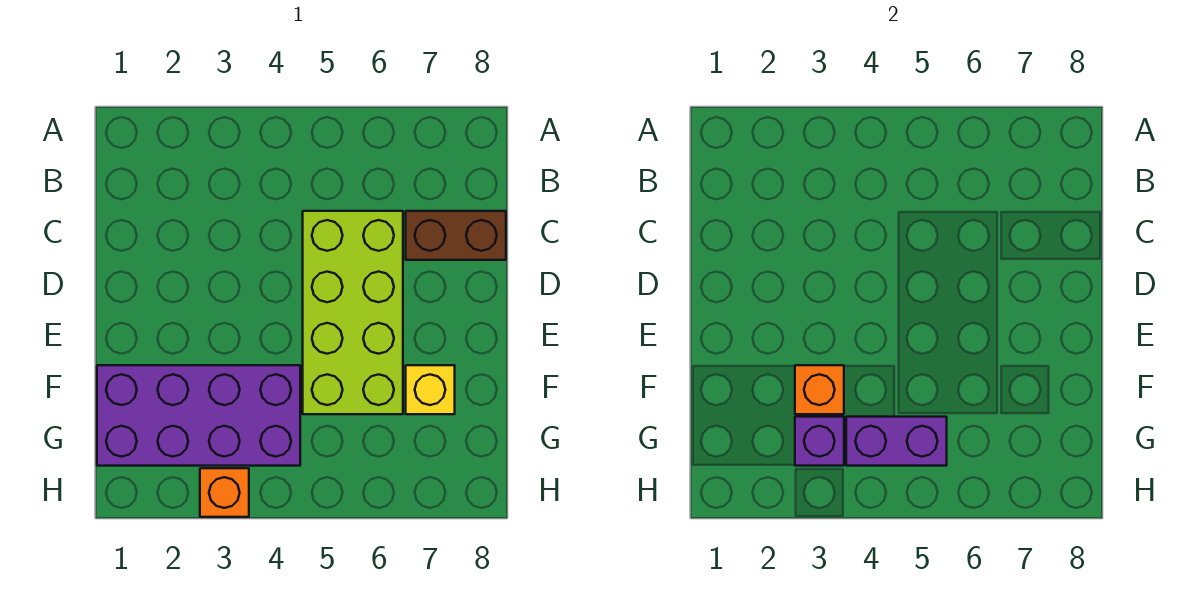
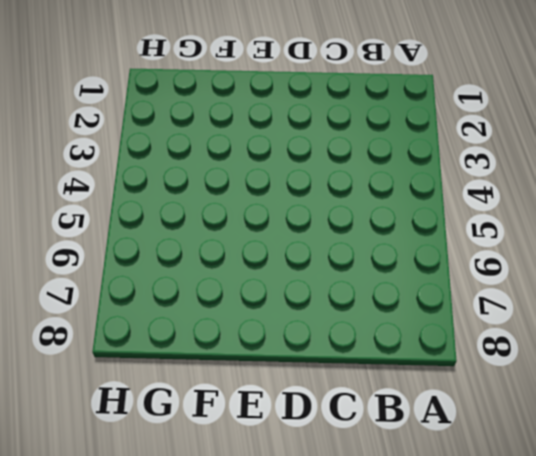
none -> lime 2x4 brick [303,211,403,414]
none -> brown 1x2 brick [406,211,506,260]

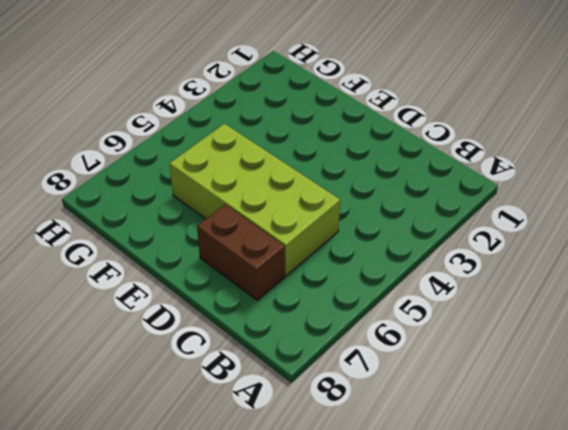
brown 1x2 brick [197,204,285,300] -> brown 1x2 brick turned to [406,211,506,260]
none -> purple 2x4 brick [97,365,300,466]
none -> yellow 1x1 brick [406,365,455,414]

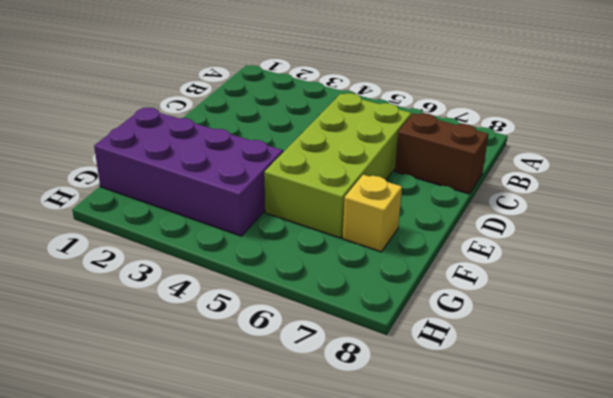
none -> orange 1x1 brick [200,468,249,517]
none -> orange 1x1 brick [795,365,844,414]

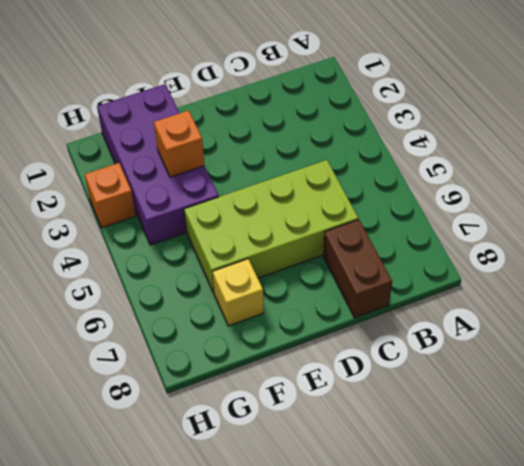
none -> purple 1x1 brick [795,417,844,466]
none -> purple 1x2 brick [846,417,947,466]

